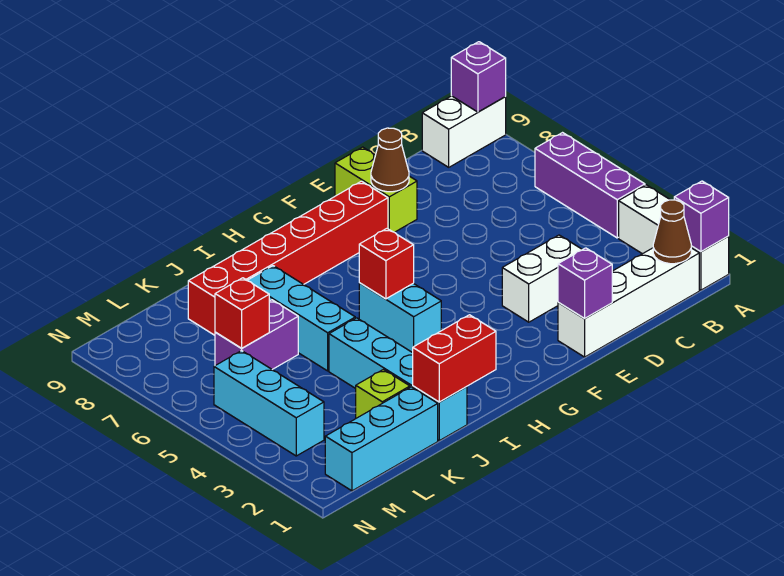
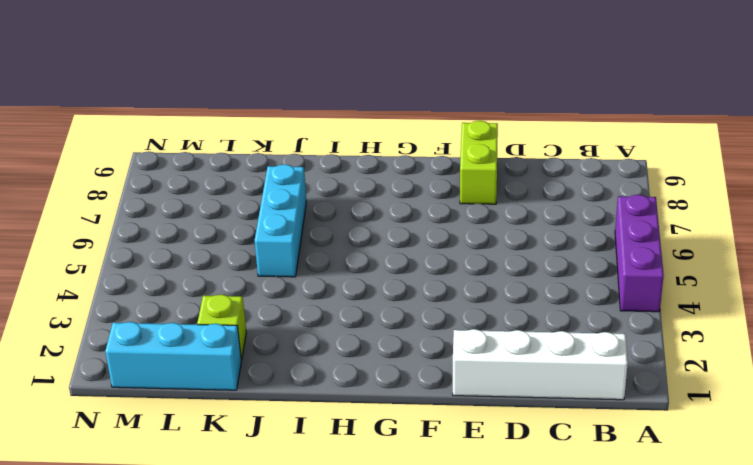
none -> white 1x3 brick [619,185,729,290]
none -> white 1x2 brick [422,96,506,167]
none -> white 1x2 brick [502,235,582,322]

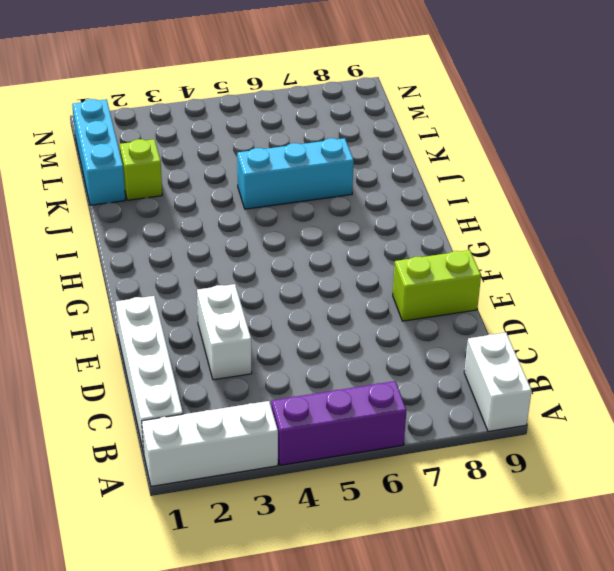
none -> red 1x6 brick [188,181,388,335]
none -> cyan 1x2 brick [359,283,441,353]
none -> cyan 1x4 brick [329,318,467,441]

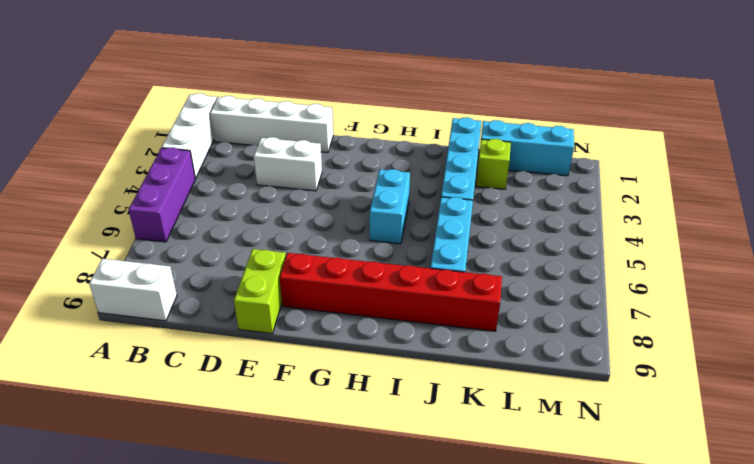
none -> purple 1x2 brick [215,300,298,370]
none -> cyan 1x3 brick [214,351,324,456]
none -> purple 1x1 brick [674,181,729,252]

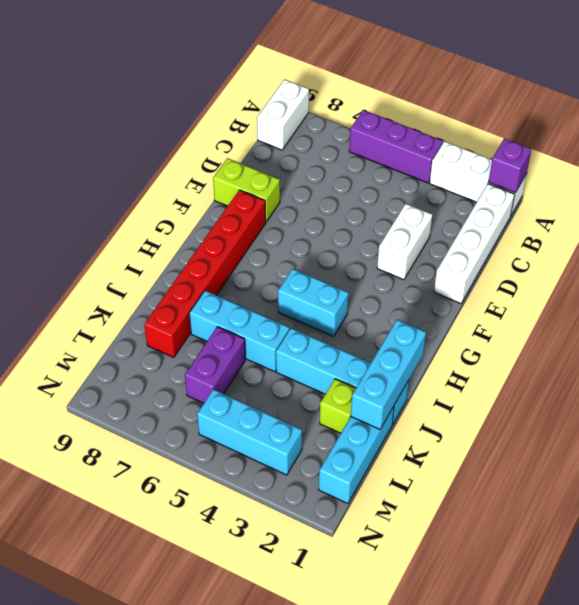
cyan 1x3 brick [351,320,426,429] -> red 1x2 brick [413,315,496,402]
none -> purple 1x1 brick [451,42,506,112]
none -> brown 1x1 cone [653,200,691,264]
none -> purple 1x1 brick [558,248,612,318]

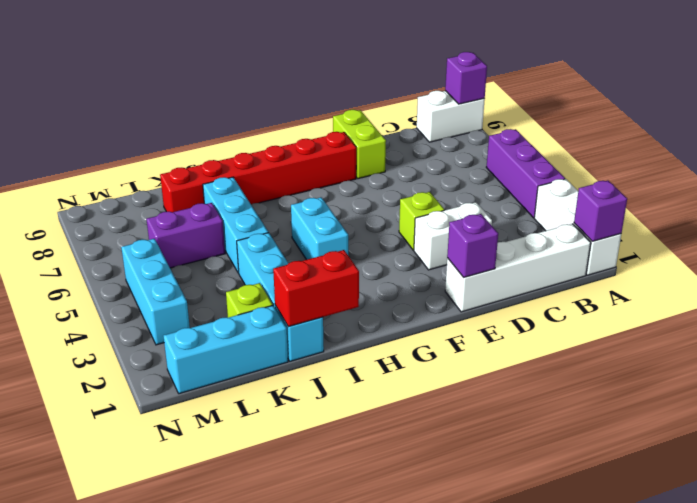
lime 1x1 brick [399,192,444,250] -> none
none -> brown 1x1 cone [653,200,691,264]
none -> brown 1x1 cone [371,128,409,192]
none -> red 1x1 brick [359,229,414,299]

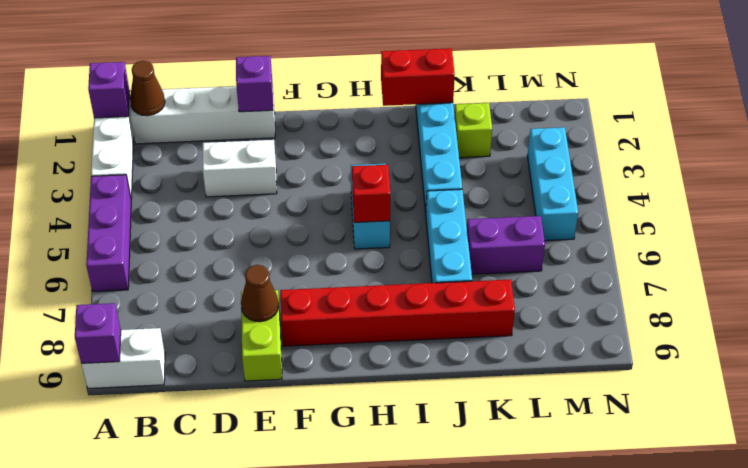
none -> cyan 1x3 brick [325,387,438,491]
none -> red 1x1 brick [215,278,269,348]

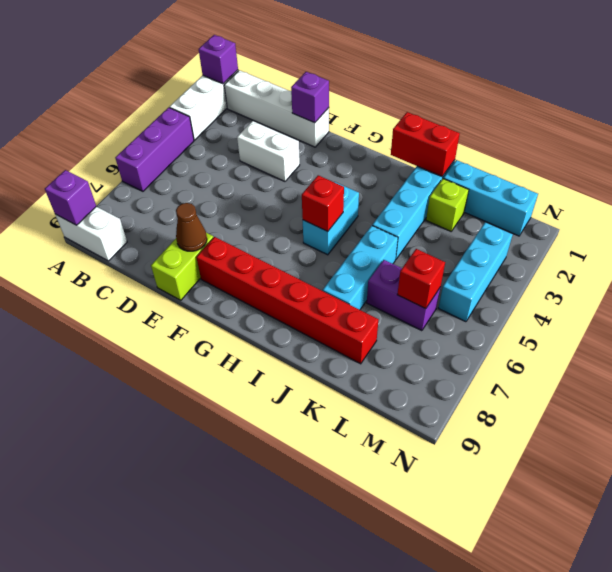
none -> brown 1x1 cone [653,200,691,264]

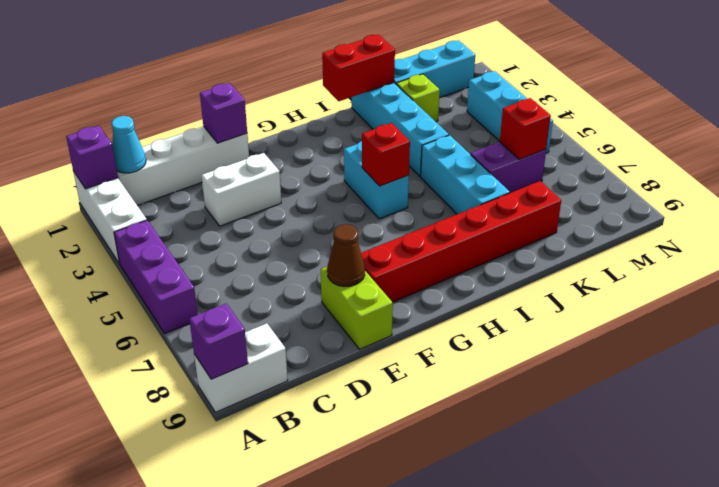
cyan 1x1 cone [111,116,146,173] -> brown 1x1 cone [653,200,691,264]

